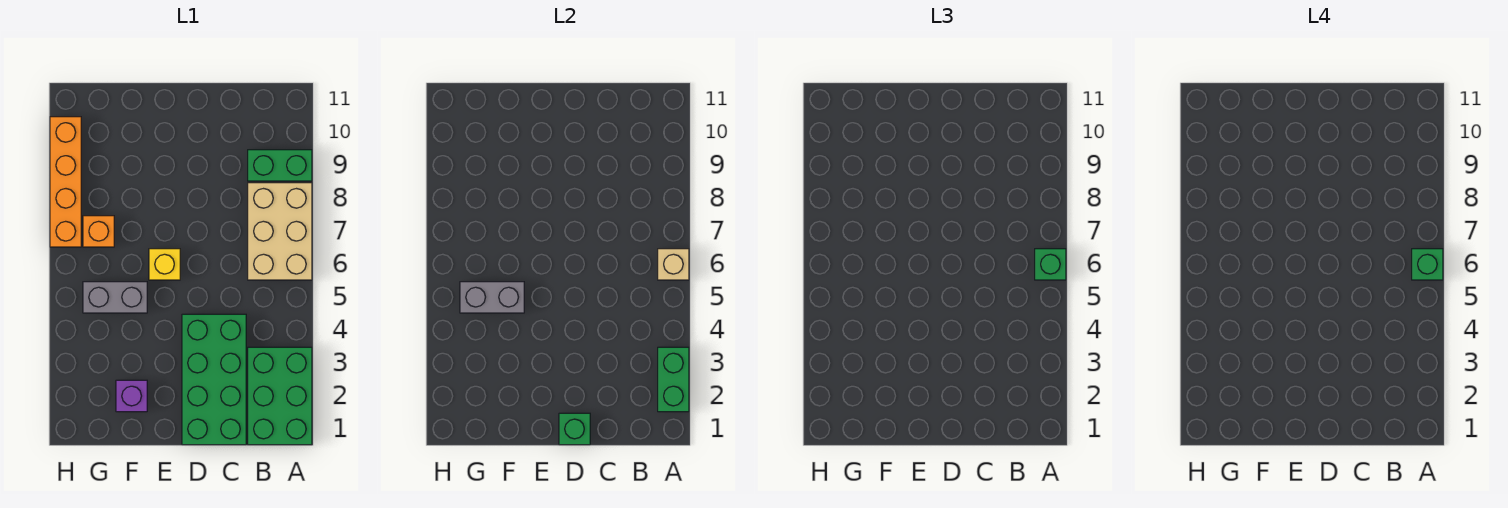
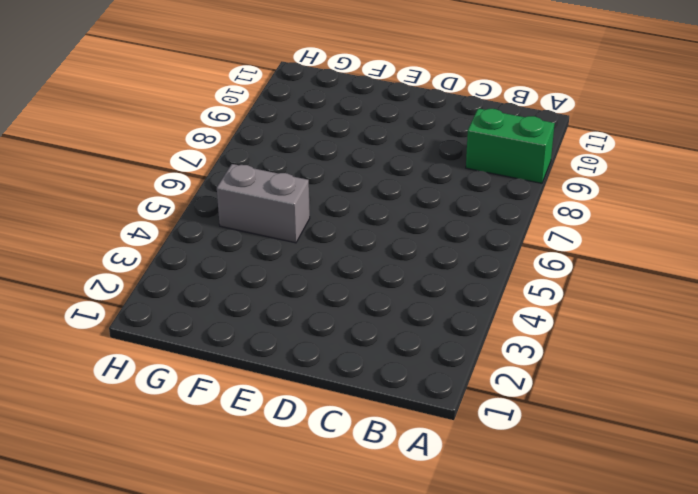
none -> green 2x3 brick [248,347,312,445]
none -> tan 2x3 brick [248,183,312,280]
none -> green 2x4 brick [182,314,246,445]

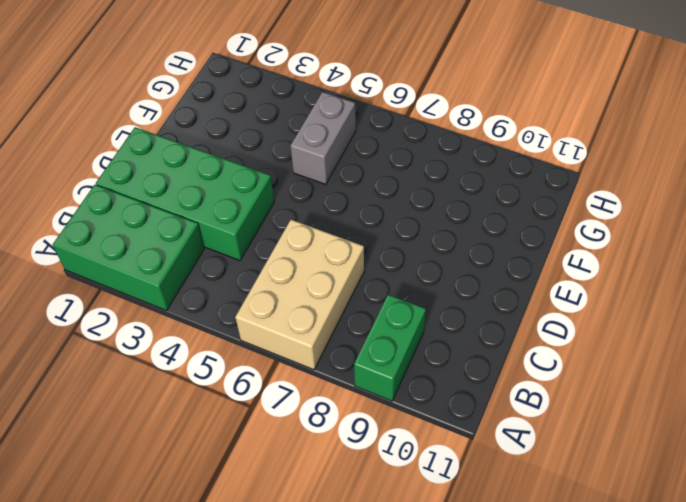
tan 2x3 brick [235,220,364,370] -> tan 2x3 brick turned to [248,183,312,280]
none -> yellow 1x1 brick [149,249,180,280]
none -> purple 1x1 brick [116,380,147,412]
none -> orange 1x1 brick [83,216,114,247]

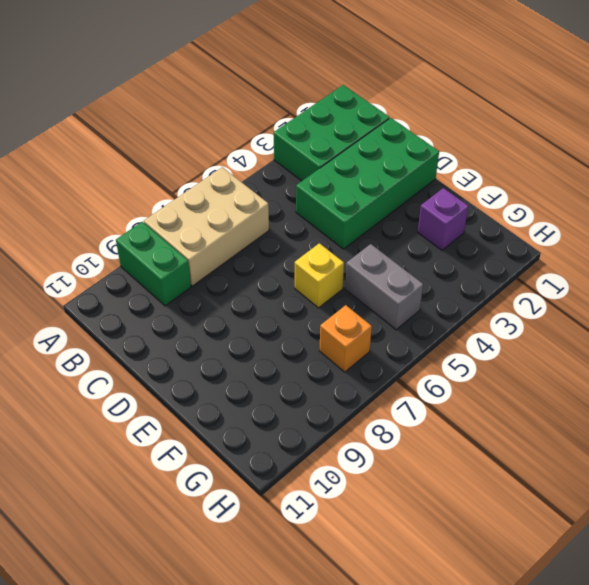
none -> orange 1x4 brick [50,117,81,247]
none -> green 1x2 brick [658,347,689,412]
none -> tan 1x1 brick [658,249,689,280]

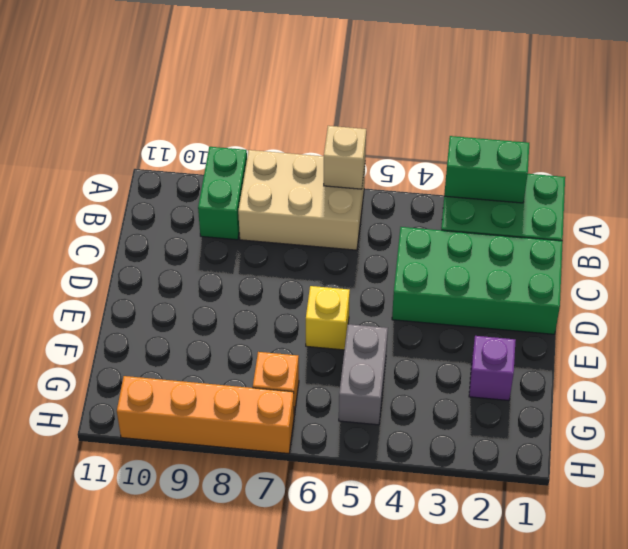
none -> green 1x1 brick [559,413,590,445]
none -> grey 1x2 brick [460,282,524,313]
none -> green 1x1 brick [1035,249,1066,280]

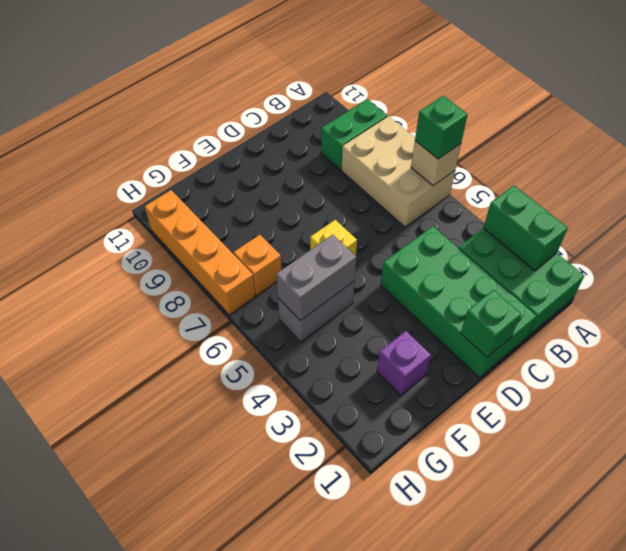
none -> green 1x1 brick [1412,249,1443,280]

